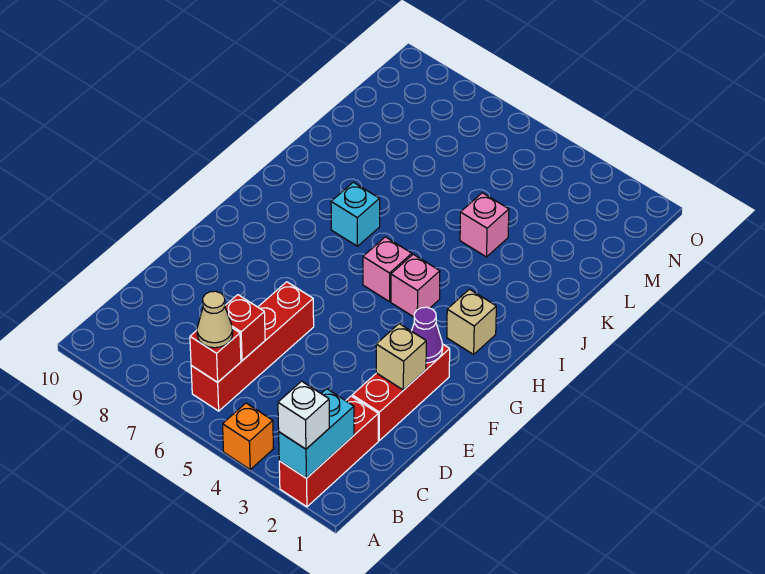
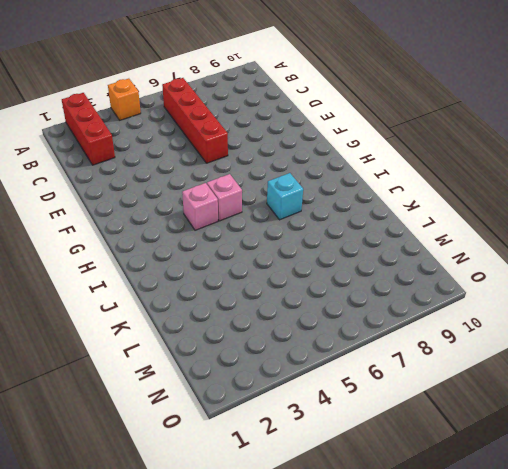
none -> red 1x3 brick [352,344,450,440]
none -> tan 1x1 brick [447,289,496,354]
none -> pink 1x1 brick [460,193,509,257]

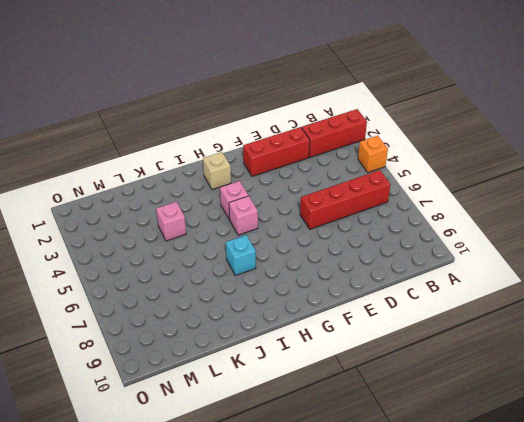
none -> cyan 1x2 brick [279,389,354,478]
none -> red 1x1 brick [190,328,241,382]
none -> red 1x1 brick [225,295,265,361]

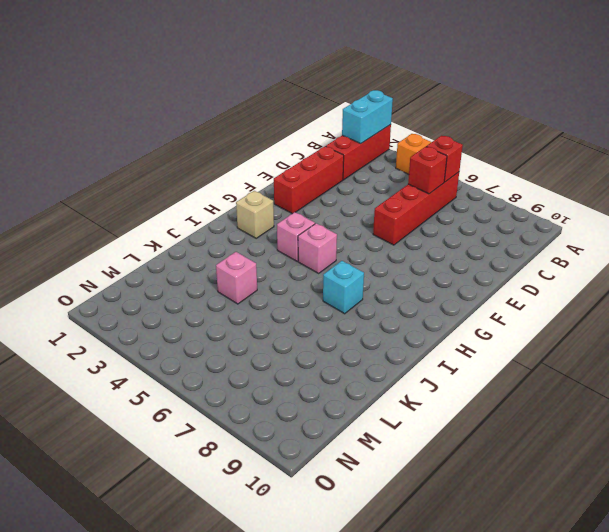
none -> tan 1x1 brick [376,324,426,390]
none -> purple 1x1 cone [412,307,443,363]
none -> white 1x1 brick [278,381,329,449]

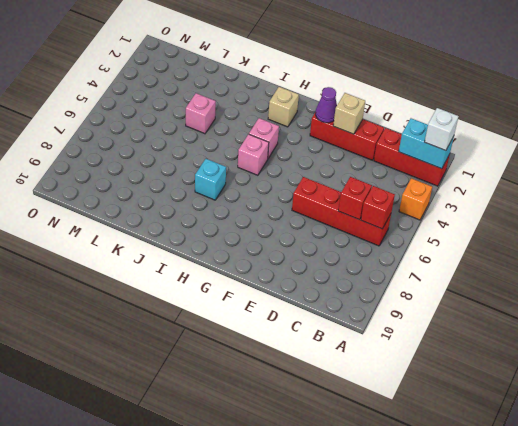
none -> tan 1x1 cone [197,291,233,348]

